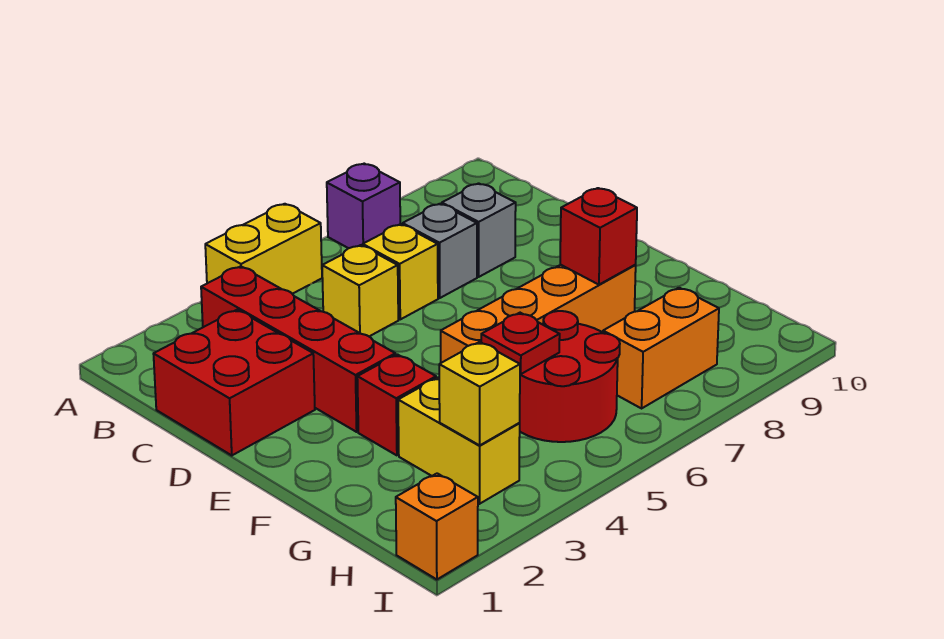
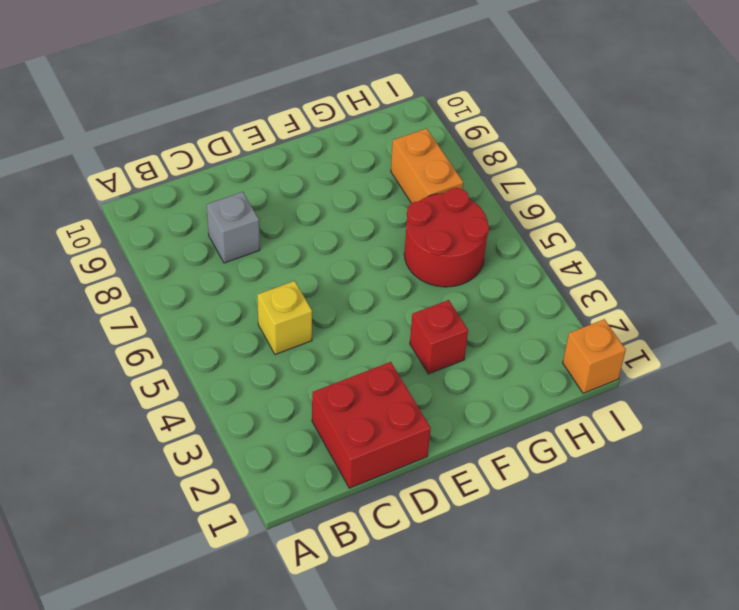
none -> yellow 1x2 brick [205,204,322,294]
none -> purple 1x1 brick [327,164,400,248]
none -> red 1x4 brick [201,266,395,432]

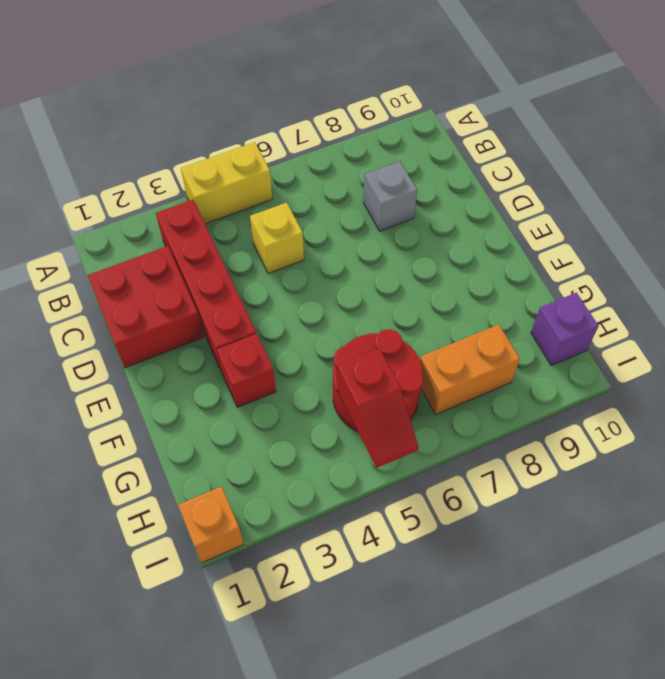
red 1x2 slope [337,348,418,468] -> none
purple 1x1 brick [531,293,599,365] -> purple 1x1 brick moved to [327,164,400,248]
none -> yellow 1x1 brick [363,224,438,319]
none -> grey 1x1 brick [403,204,477,298]
none -> orange 1x4 brick [441,265,636,363]

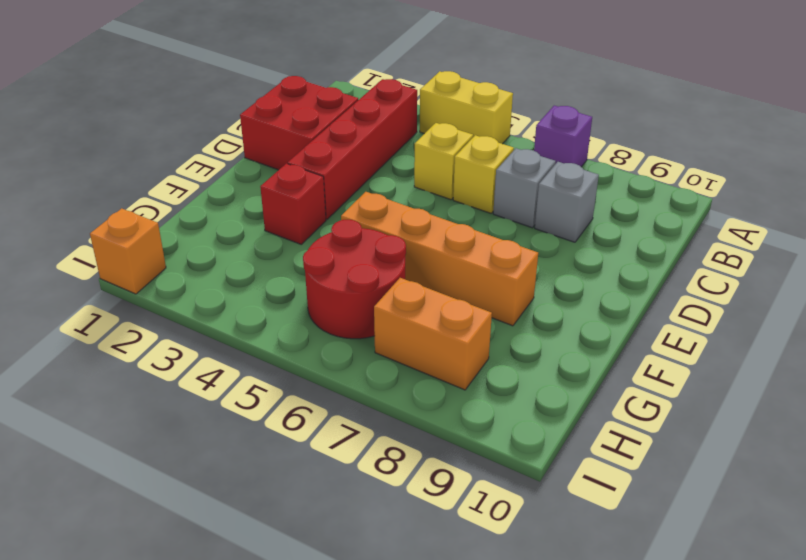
none -> yellow 1x2 brick [398,378,520,504]
none -> red 1x1 brick [560,188,637,285]
none -> red 1x1 plate [481,313,560,374]

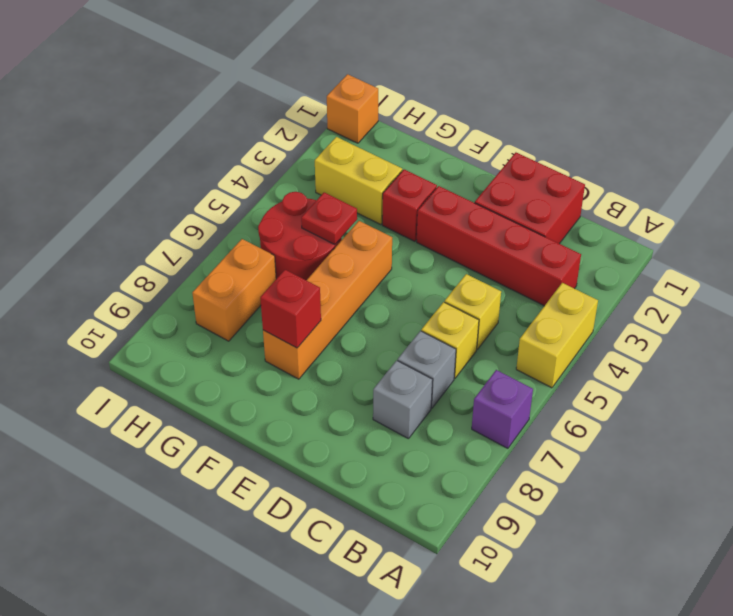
none -> yellow 1x1 brick [439,342,520,445]

